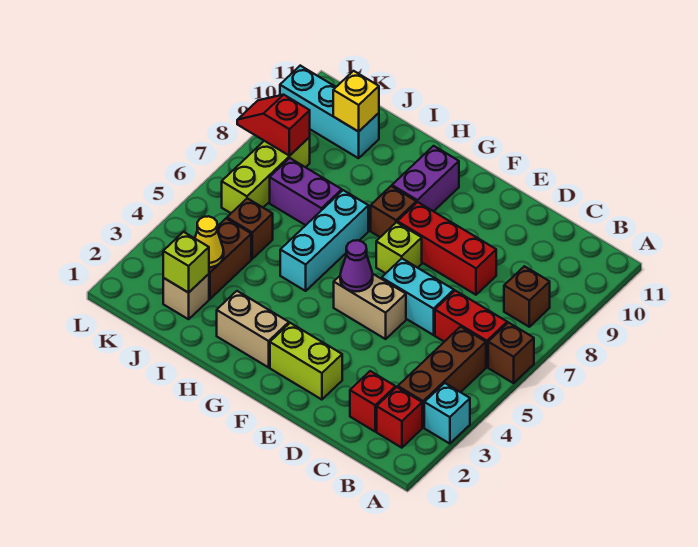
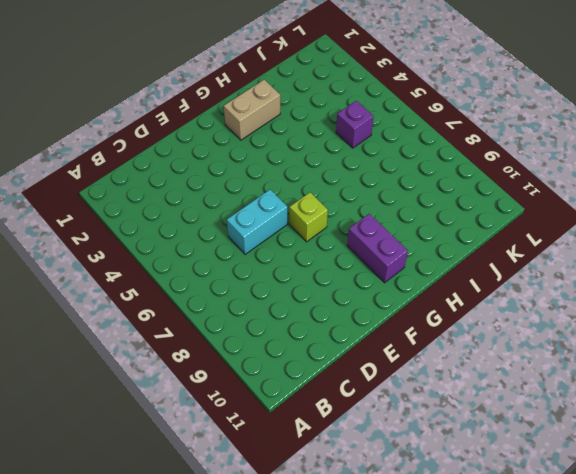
purple 1x1 brick [336,101,374,148] -> brown 1x1 brick [227,198,273,259]
none -> cyan 1x1 brick [424,383,470,444]
none -> brown 1x1 brick [488,323,534,383]
none -> red 1x1 brick [377,387,422,448]

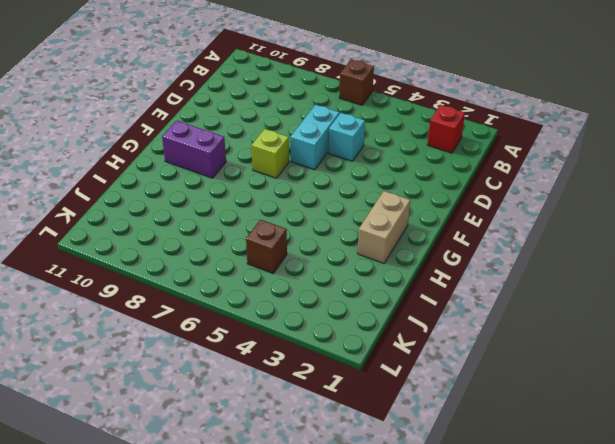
cyan 1x1 brick [329,113,365,161] -> cyan 1x1 brick moved to [424,383,470,444]
none -> brown 1x3 brick [398,327,486,427]
none -> red 1x2 brick [435,291,507,367]
none -> brown 1x1 brick [504,266,550,327]

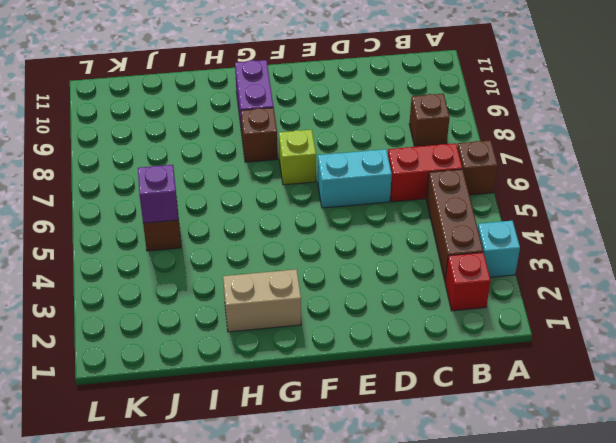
purple 1x1 brick [138,165,178,223] -> none
none -> red 1x1 brick [350,371,396,431]
none -> red 1x3 brick [397,202,496,295]
none -> lime 1x2 brick [270,323,342,400]

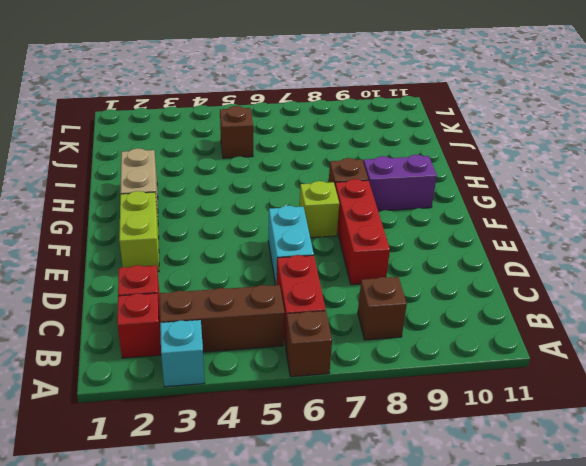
none -> tan 1x2 brick [334,274,406,339]
none -> cyan 1x3 brick [280,190,368,291]
none -> purple 1x2 brick [270,158,342,225]

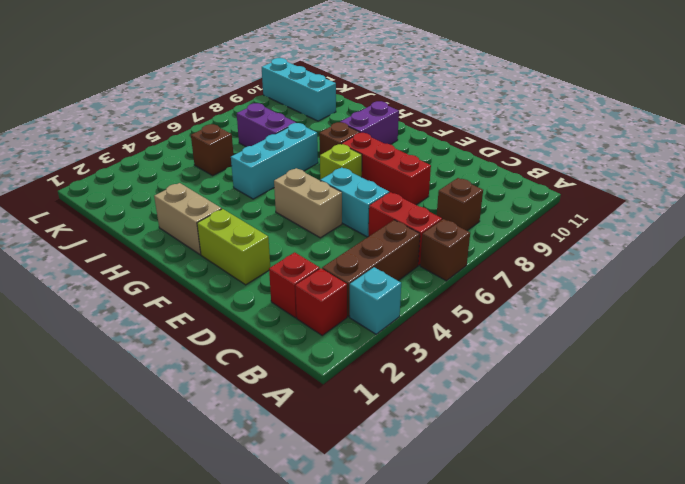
none -> tan 1x1 brick [163,274,209,319]
none -> brown 1x2 brick [209,219,251,299]
none -> lime 1x3 brick [222,137,310,213]

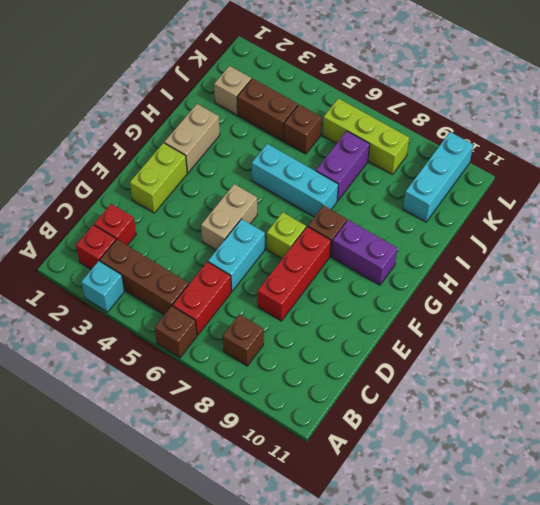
none -> purple 1x1 cone [340,240,373,292]
none -> lime 1x1 brick [163,232,209,293]
none -> yellow 1x1 cone [195,216,224,267]

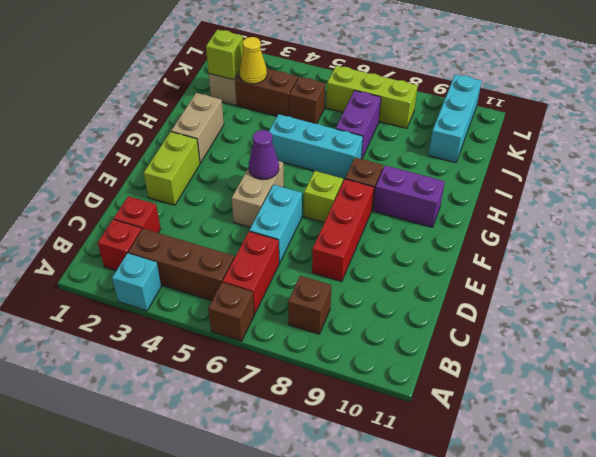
none -> yellow 1x1 brick [333,71,379,132]
none -> red 1x2 slope [237,95,310,156]

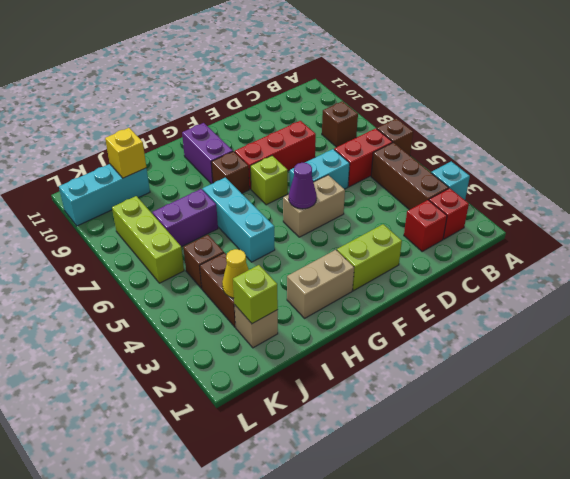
none -> red 1x2 slope [237,95,310,156]

